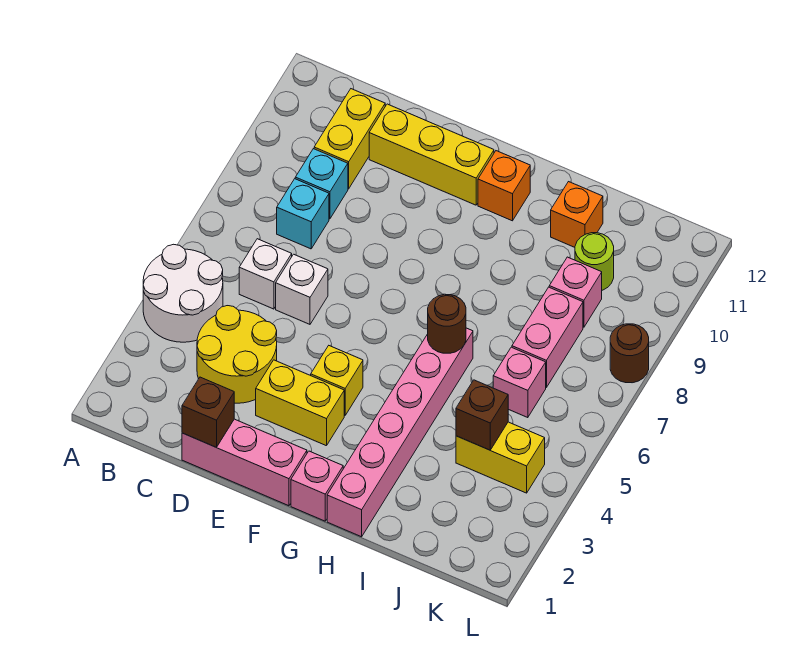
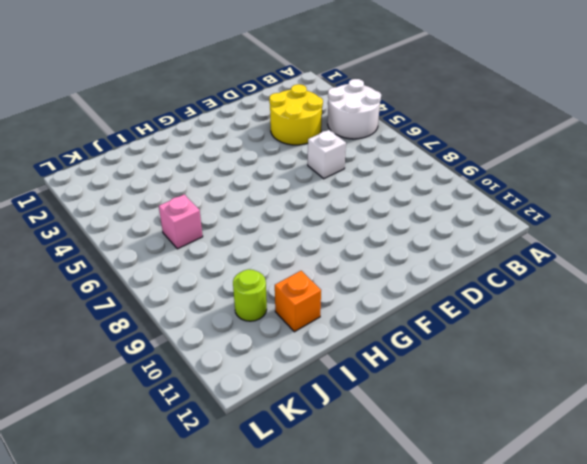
none -> white 1x1 brick [239,239,292,309]
none -> cyan 1x1 brick [277,179,329,249]
none -> cyan 1x1 brick [295,149,348,219]

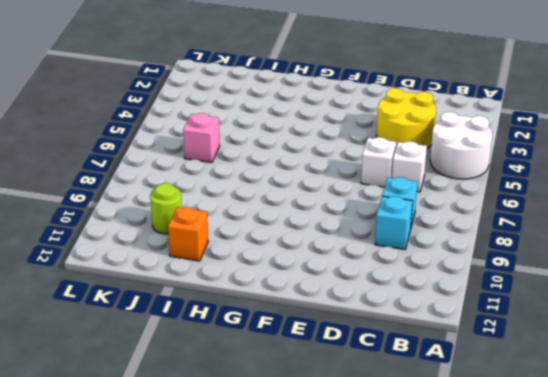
none -> yellow 1x2 brick [314,89,385,189]
none -> pink 1x3 brick [182,419,307,506]
none -> yellow 1x3 brick [369,104,494,205]

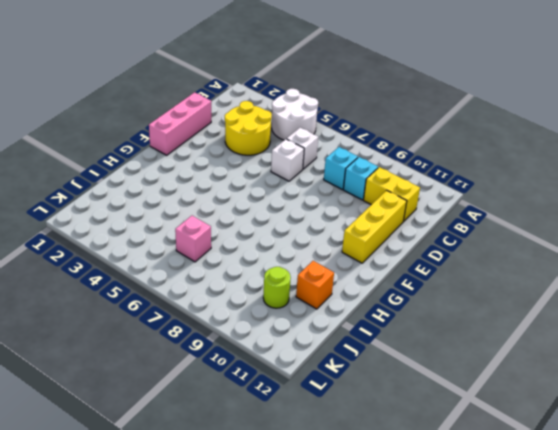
none -> yellow 1x2 brick [256,360,344,446]
none -> yellow 1x1 brick [311,346,363,415]
none -> pink 1x1 brick [291,451,343,521]

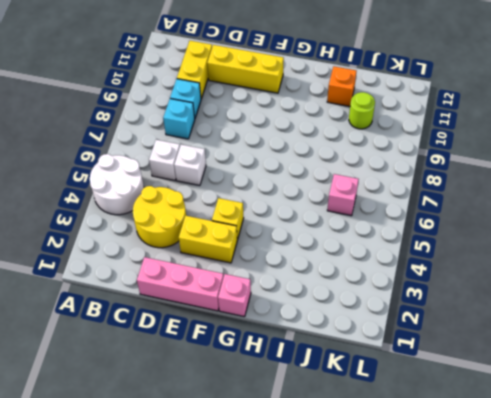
none -> orange 1x1 brick [478,151,530,221]
none -> pink 1x6 brick [327,328,473,537]
none -> yellow 1x2 brick [456,422,545,493]

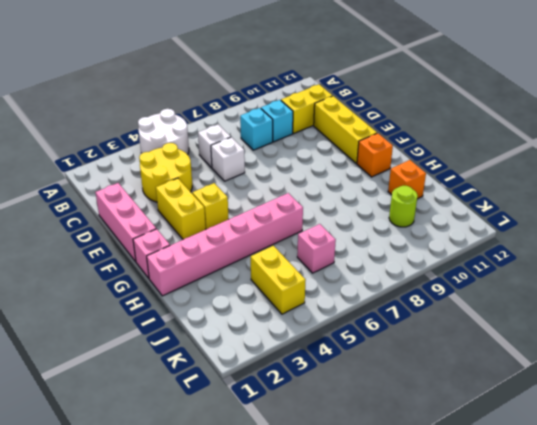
none -> pink 1x2 brick [512,287,583,387]
none -> pink 1x1 brick [549,257,602,327]
none -> brown 1x1 round brick [610,324,649,383]

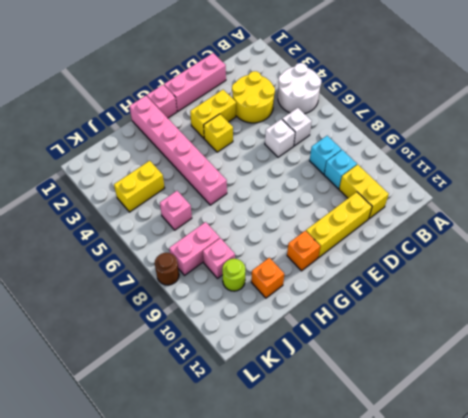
pink 1x2 brick [169,222,220,275] -> pink 1x2 brick turned to [512,287,583,387]
none -> brown 1x1 brick [182,377,234,447]
none -> brown 1x1 round brick [428,294,466,353]
none -> brown 1x1 brick [456,380,508,450]

